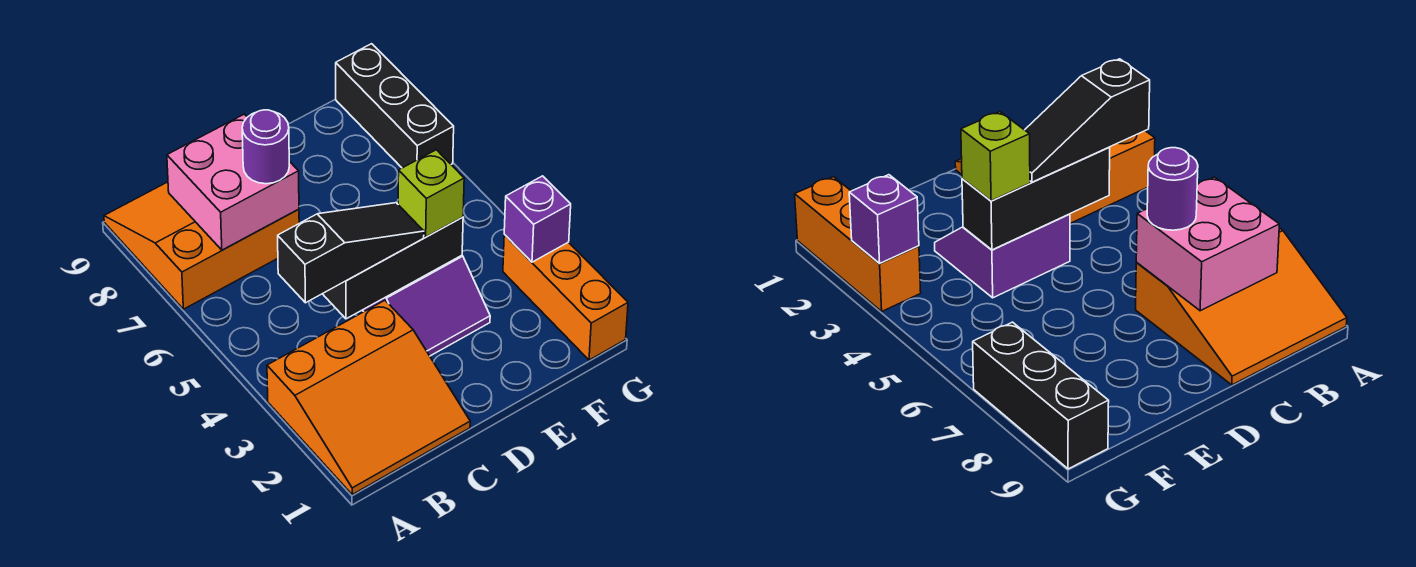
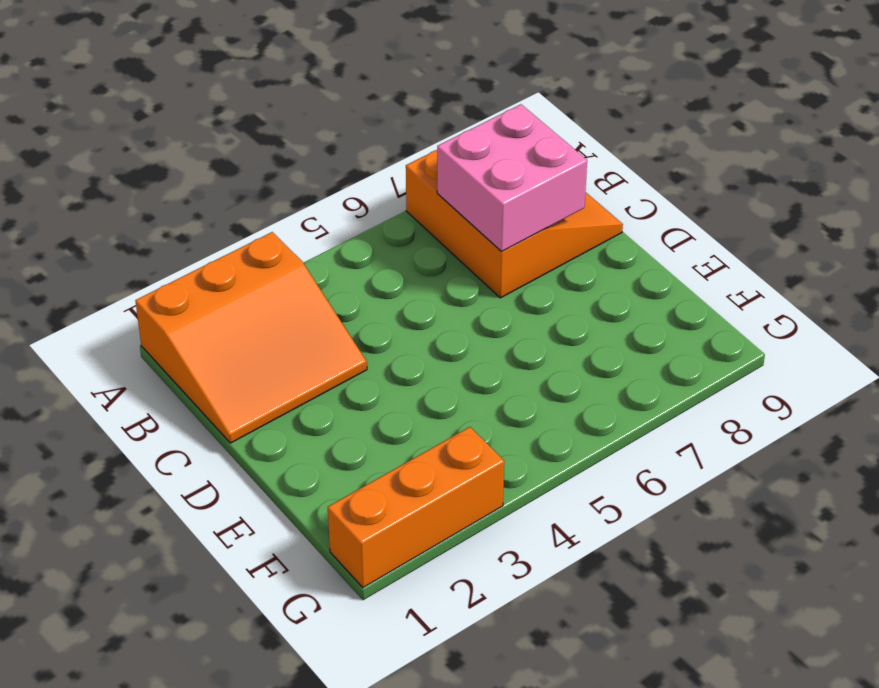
orange 3x3 slope [135,232,367,443] -> orange 3x3 slope turned to [267,300,470,494]
none -> purple 2x2 slope [362,255,490,356]
none -> black 1x3 brick [336,44,454,168]

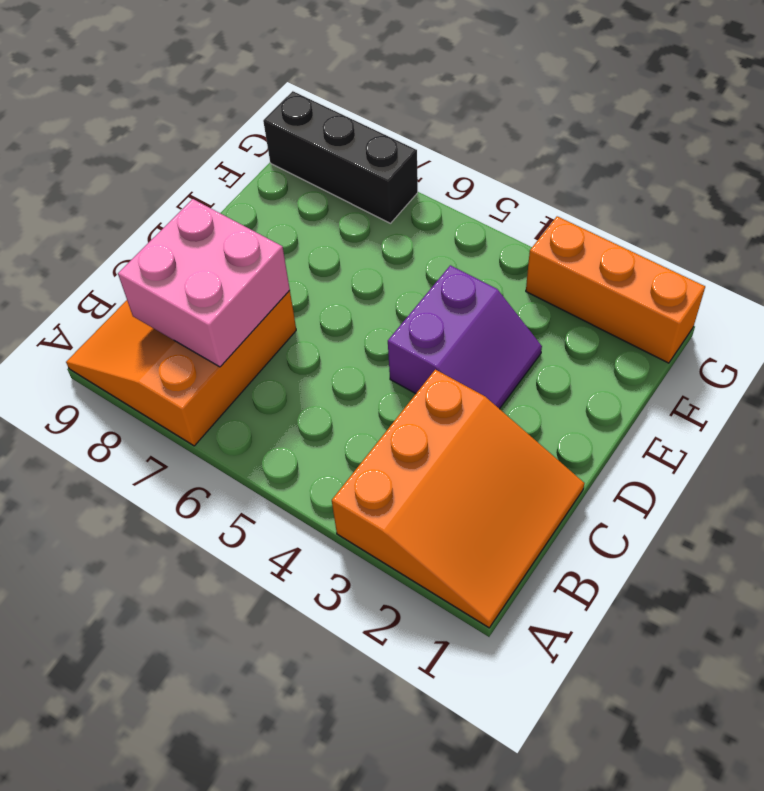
none -> black 1x3 brick [323,217,463,319]
none -> purple 1x1 brick [504,176,571,262]

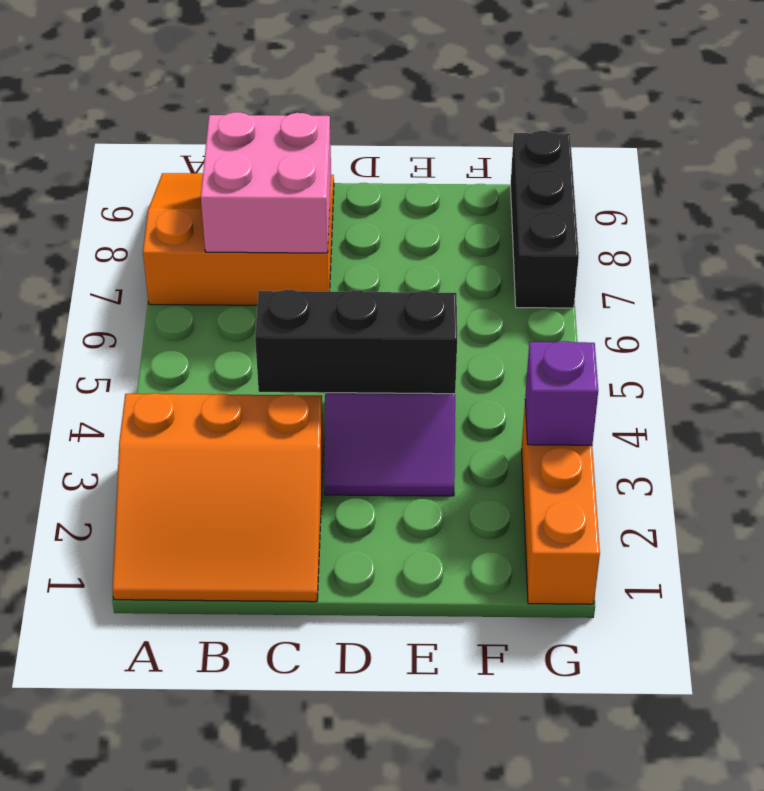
none -> black 1x3 slope [278,203,424,303]
none -> purple 1x1 round brick [242,110,289,184]

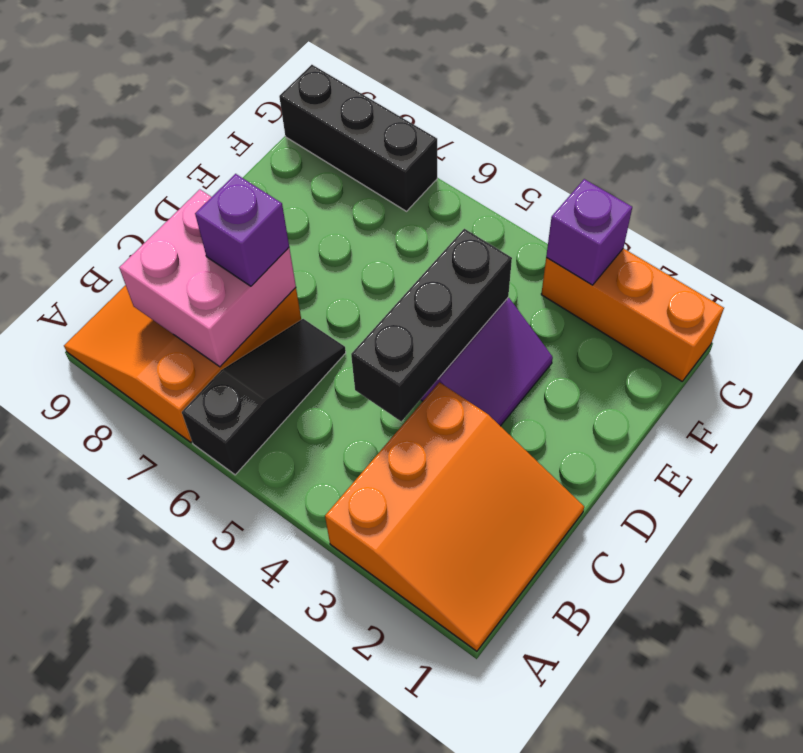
black 1x3 slope [182,319,346,475] -> black 1x3 slope moved to [278,203,424,303]
purple 1x1 brick [195,174,289,286] -> purple 1x1 round brick [242,110,289,184]
none -> lime 1x1 brick [398,150,464,237]

